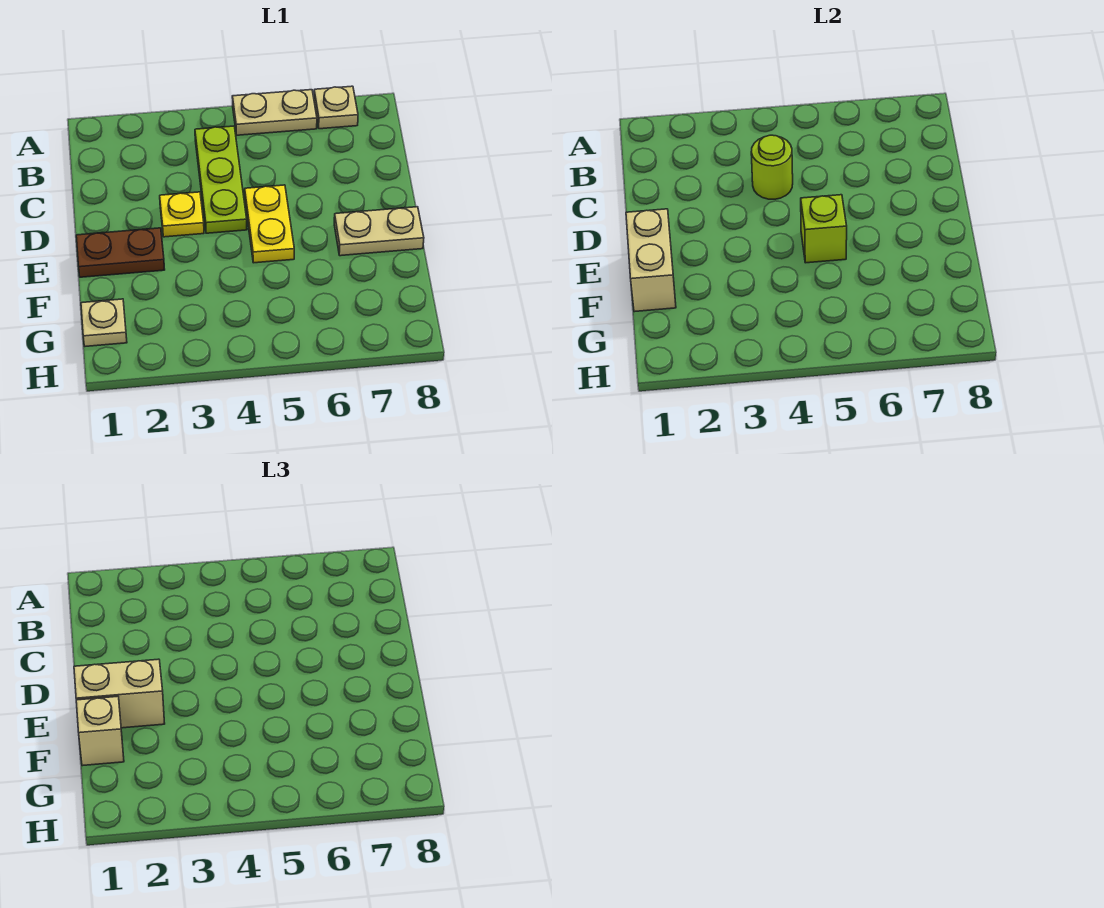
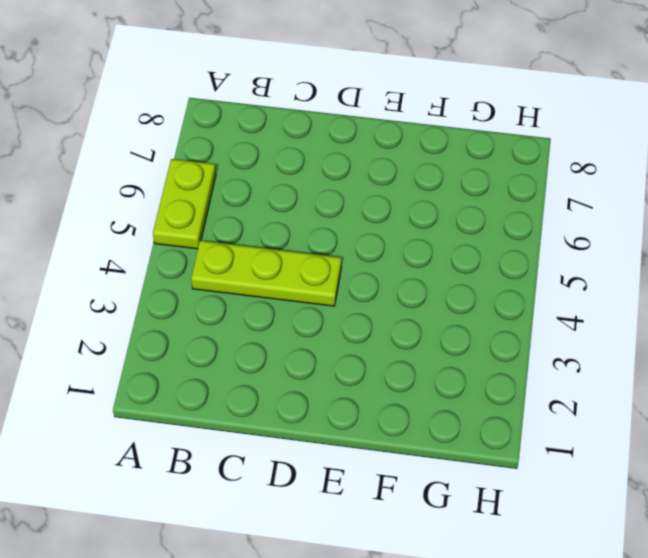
lime 1x2 plate [153,159,216,249] -> tan 1x2 plate [232,90,317,135]
none -> tan 1x1 plate [314,86,358,129]
none -> yellow 1x1 plate [160,192,204,237]
none -> yellow 1x2 plate [245,185,294,263]

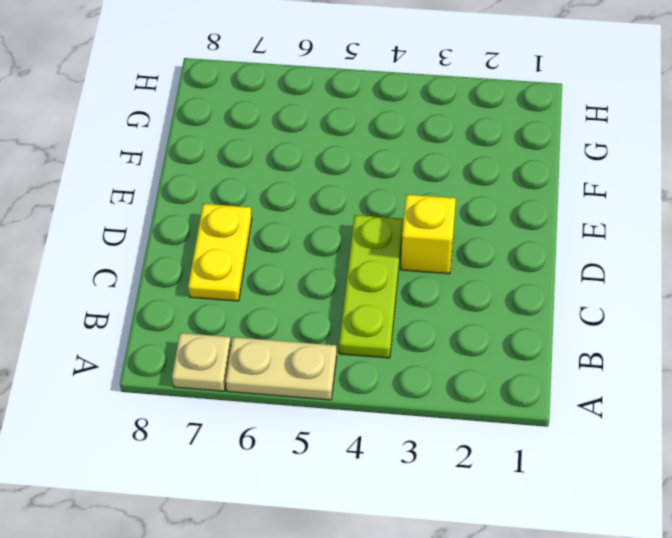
yellow 1x2 plate [188,204,252,301] -> yellow 1x2 plate moved to [245,185,294,263]
yellow 1x1 brick [401,194,456,274] -> yellow 1x1 plate [160,192,204,237]
none -> brown 1x2 plate [76,228,165,277]
none -> tan 1x2 plate [334,207,424,256]
none -> tan 1x1 plate [81,299,127,346]

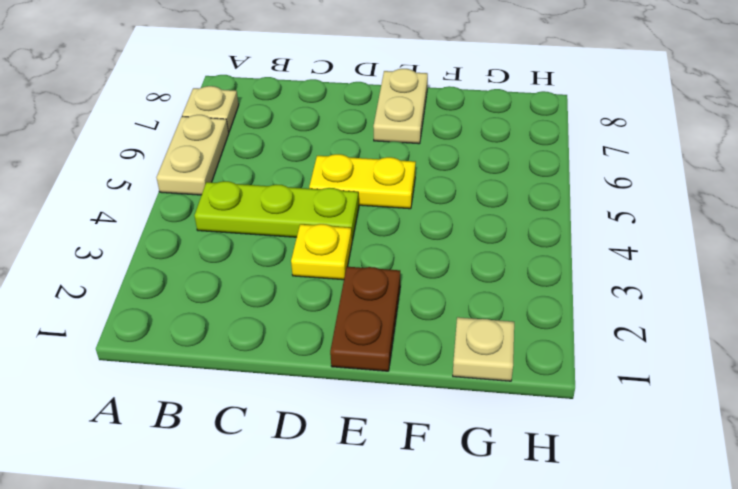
none -> lime 1x1 round brick [751,135,793,199]
none -> tan 1x2 brick [626,209,676,312]
none -> lime 1x1 brick [801,195,847,263]

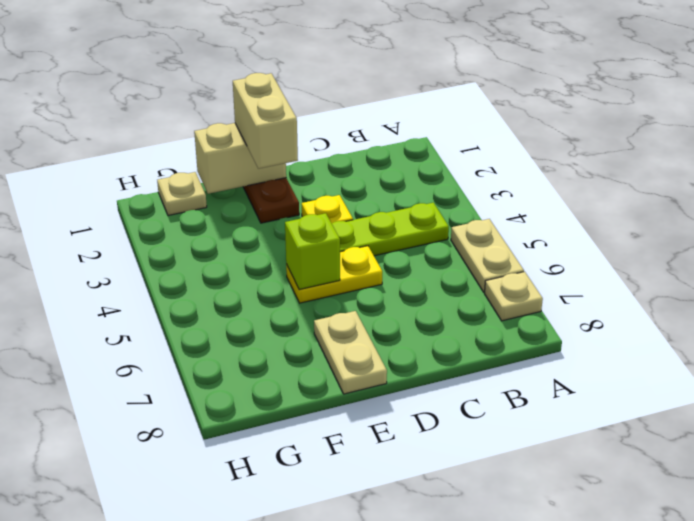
none -> lime 1x1 round brick [751,135,793,199]
none -> tan 1x1 brick [76,696,124,766]

